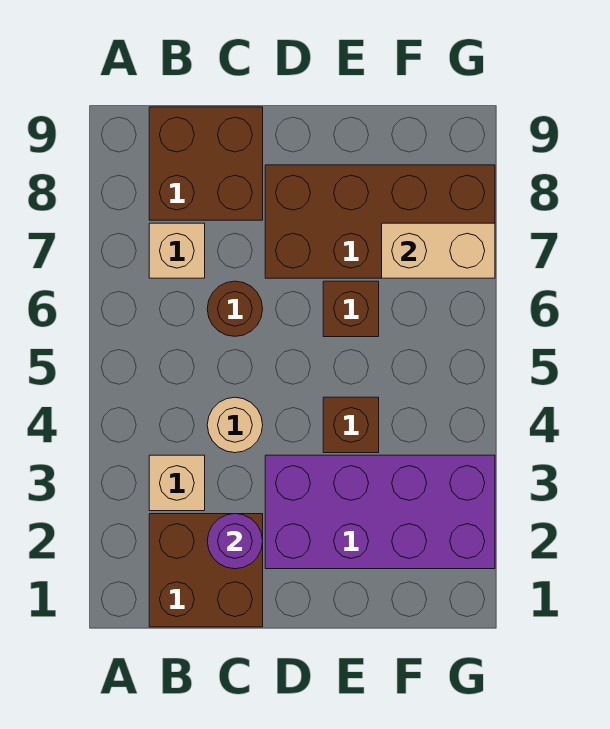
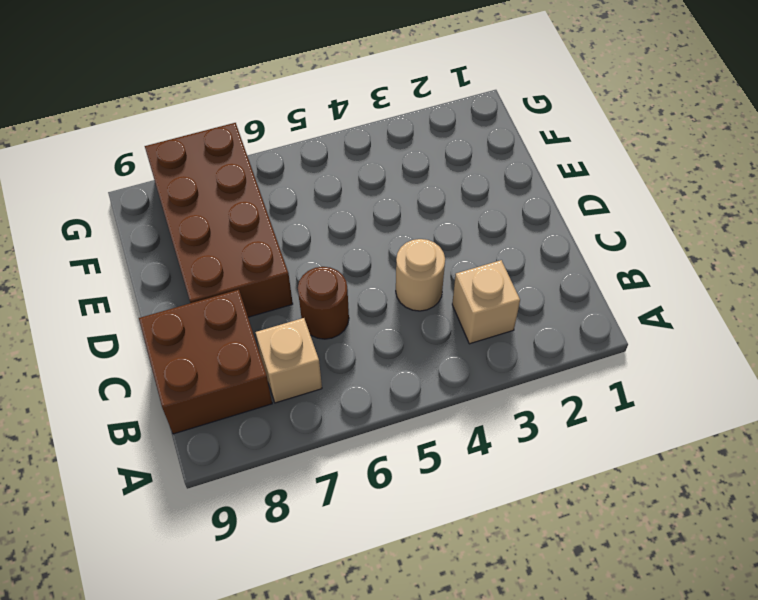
none -> brown 2x2 brick [149,514,263,627]
none -> purple 2x4 brick [265,455,495,569]
none -> brown 1x1 brick [323,397,379,453]

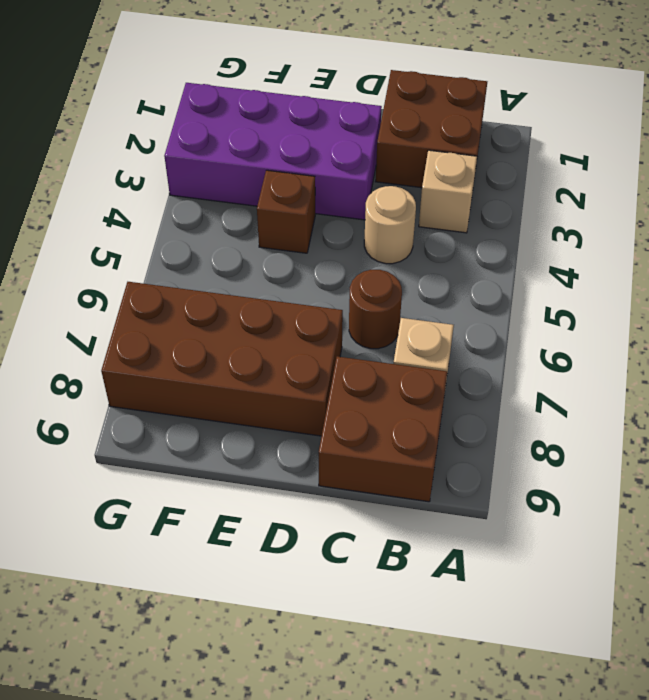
none -> brown 1x1 brick [323,281,379,337]
none -> purple 1x1 round brick [207,514,263,569]
none -> tan 1x2 brick [382,223,495,278]

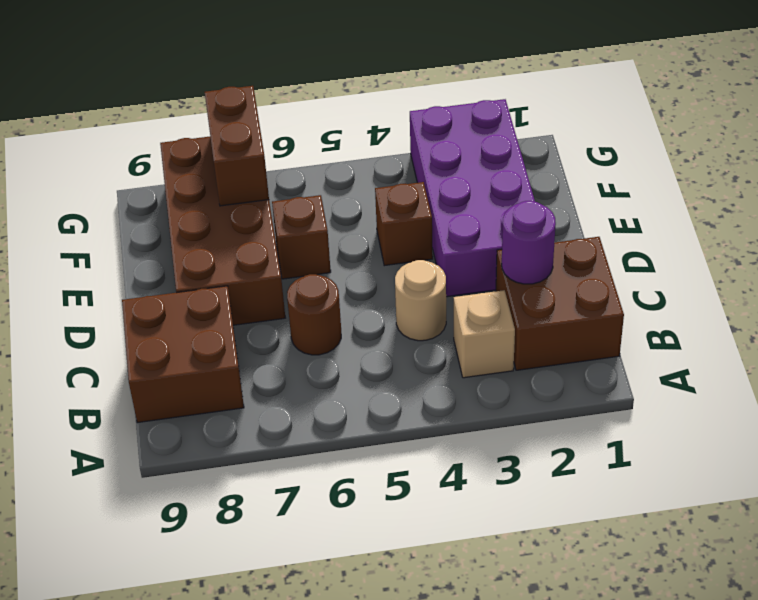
brown 1x2 brick [205,86,269,206] -> tan 1x2 brick [382,223,495,278]
none -> tan 1x1 brick [149,223,205,278]

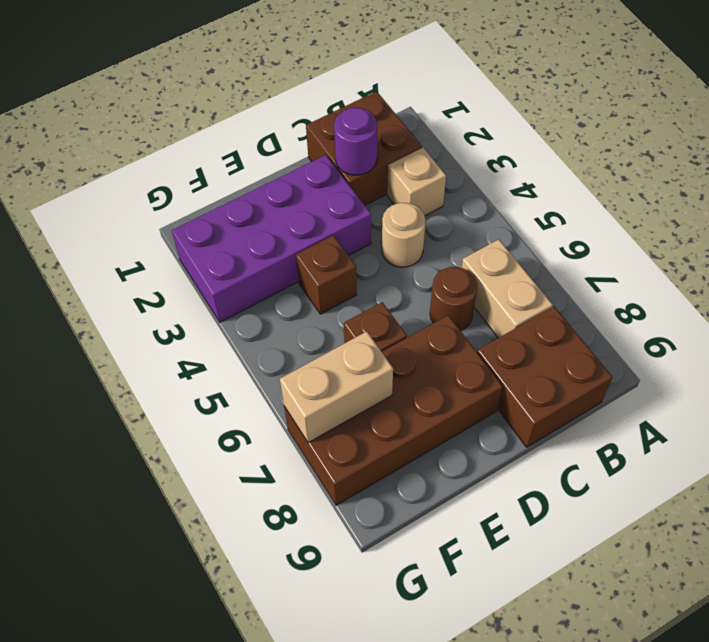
tan 1x2 brick [461,239,553,338] -> tan 1x1 brick [149,223,205,278]

